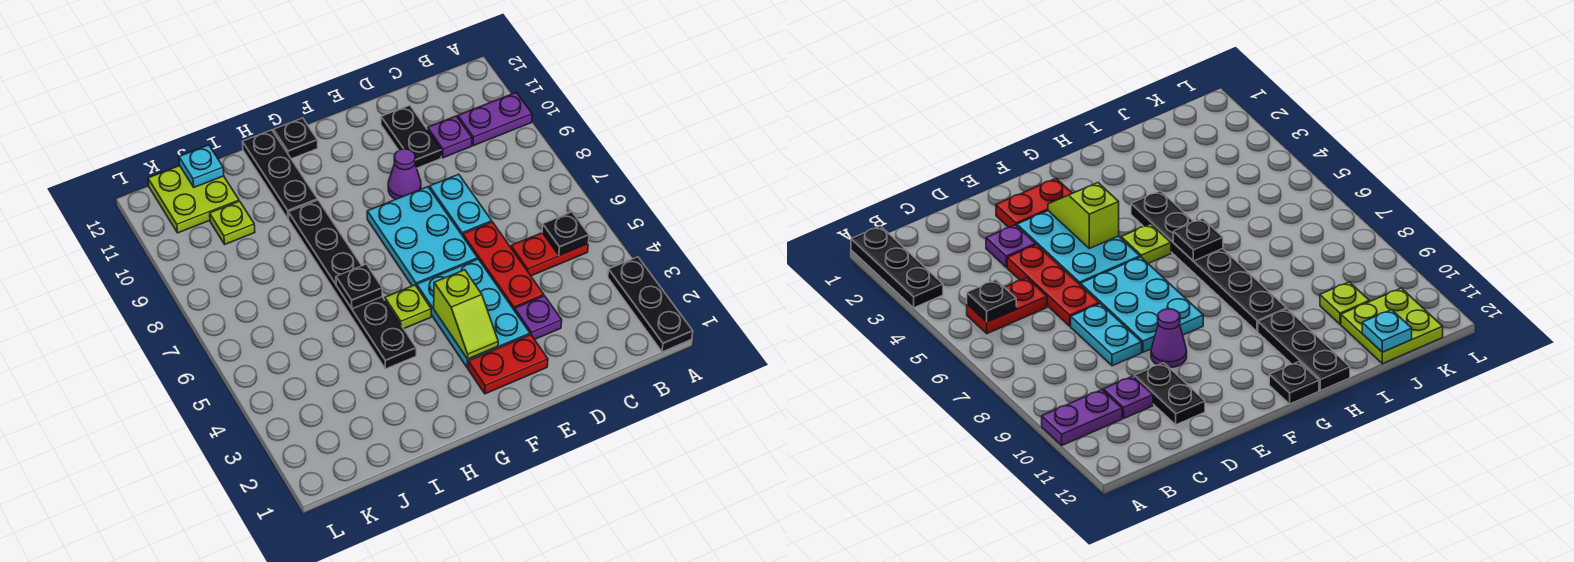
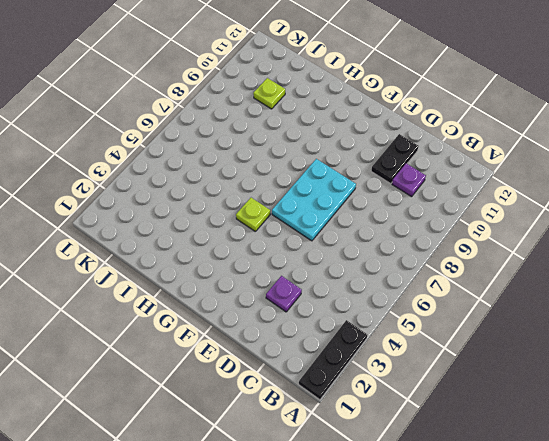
none -> purple 1x2 plate [458,93,532,146]
none -> red 1x2 plate [511,233,588,276]
none -> red 1x3 plate [463,222,544,311]

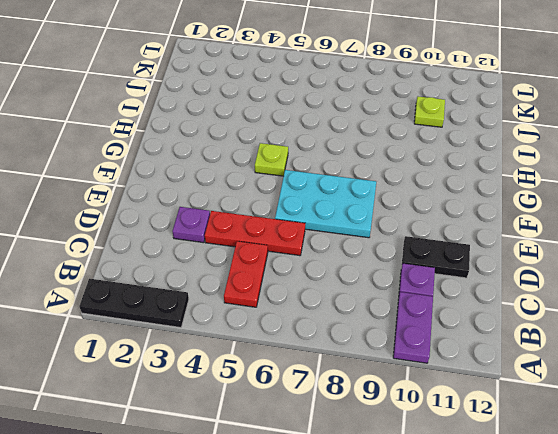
none -> cyan 1x2 plate [429,174,492,236]
none -> red 1x2 plate [468,334,548,394]
none -> cyan 2x3 plate [417,259,530,368]

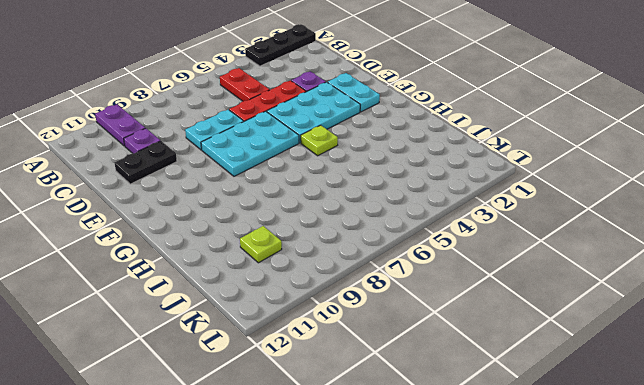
cyan 1x2 plate [328,73,380,112] -> red 1x2 plate [468,334,548,394]
none -> purple 1x1 cone [388,149,421,199]
none -> black 1x1 plate [274,118,318,159]
none -> black 1x6 plate [288,200,416,369]

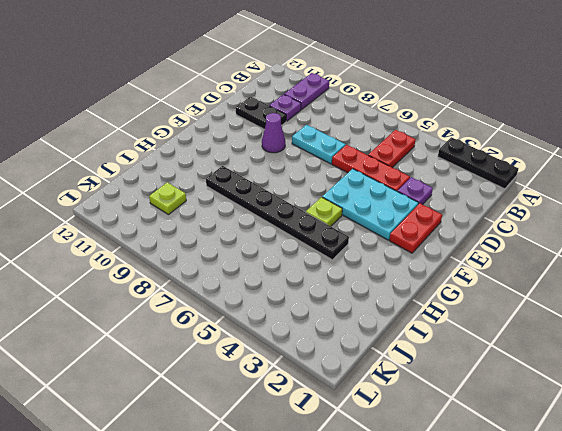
none -> cyan 2x3 plate [367,187,478,287]
none -> black 1x1 plate [274,118,318,159]
none -> black 1x3 plate [242,130,318,219]

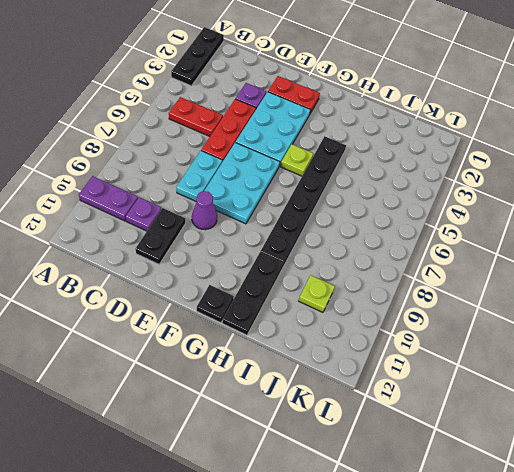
none -> lime 2x2 plate [148,166,239,233]
none -> black 1x1 plate [542,212,589,256]
none -> lime 1x2 slope [434,270,498,359]

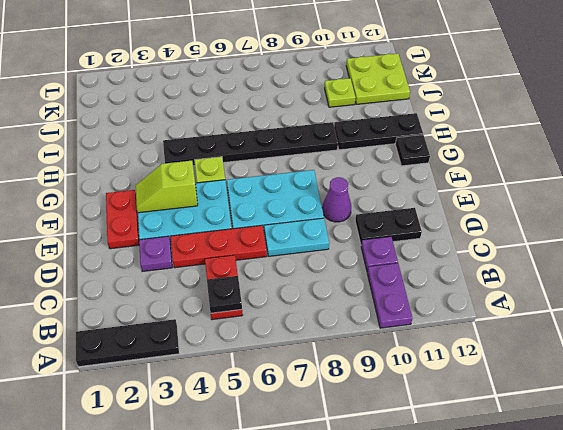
none -> black 1x1 plate [336,264,382,309]
none -> cyan 1x1 plate [179,145,224,187]

